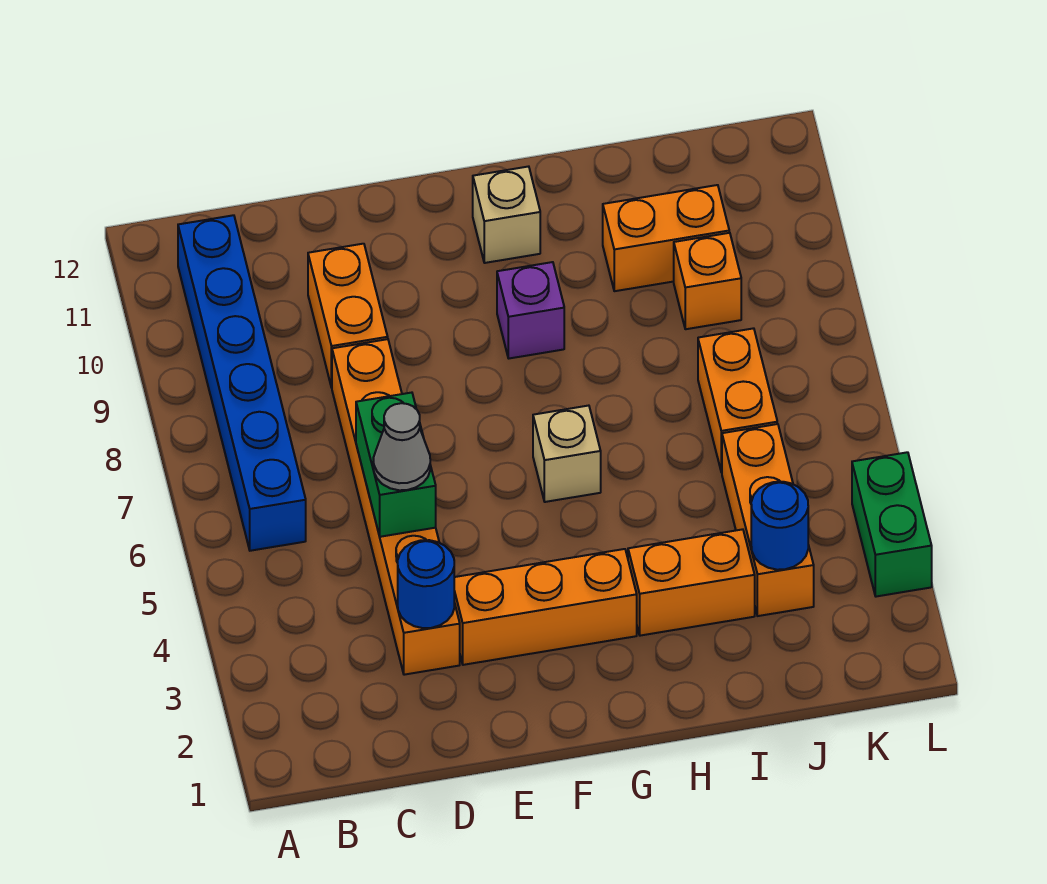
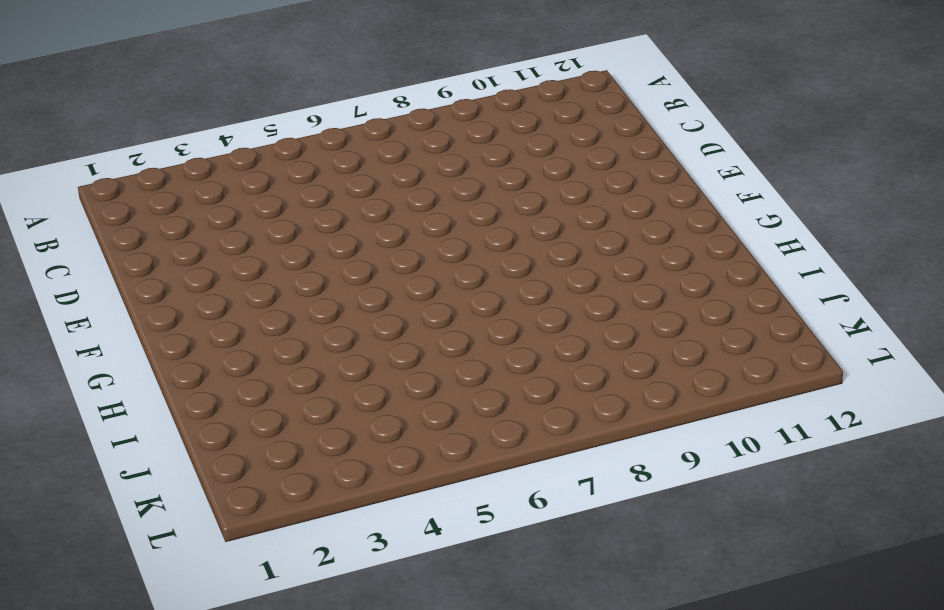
none -> blue 1x6 brick [178,215,306,551]
none -> orange 1x6 brick [332,339,460,675]
none -> orange 1x2 brick [308,244,388,388]

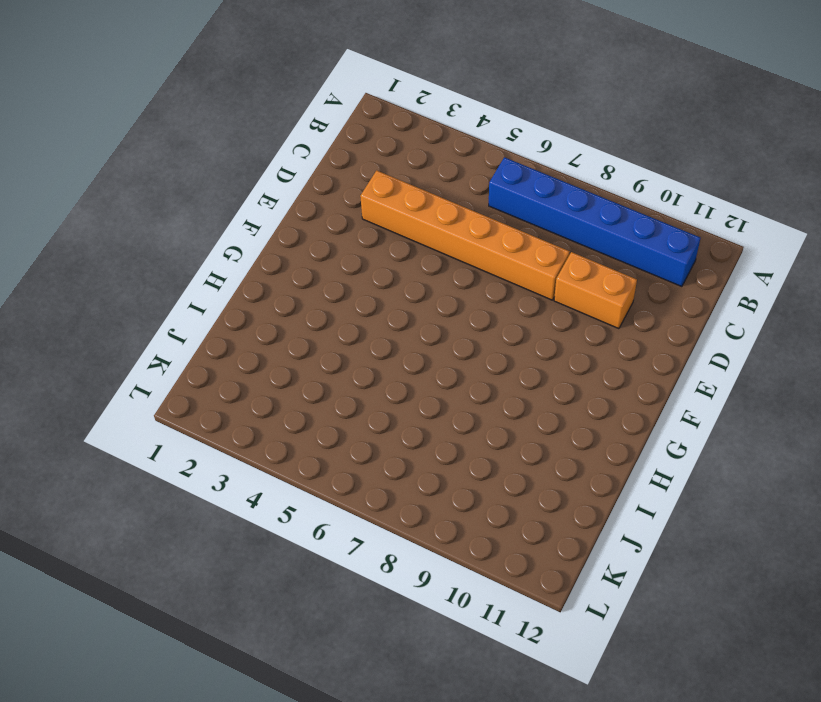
none -> orange 1x3 brick [454,549,637,665]
none -> tan 1x1 brick [533,406,601,502]
none -> purple 1x1 brick [497,262,564,358]

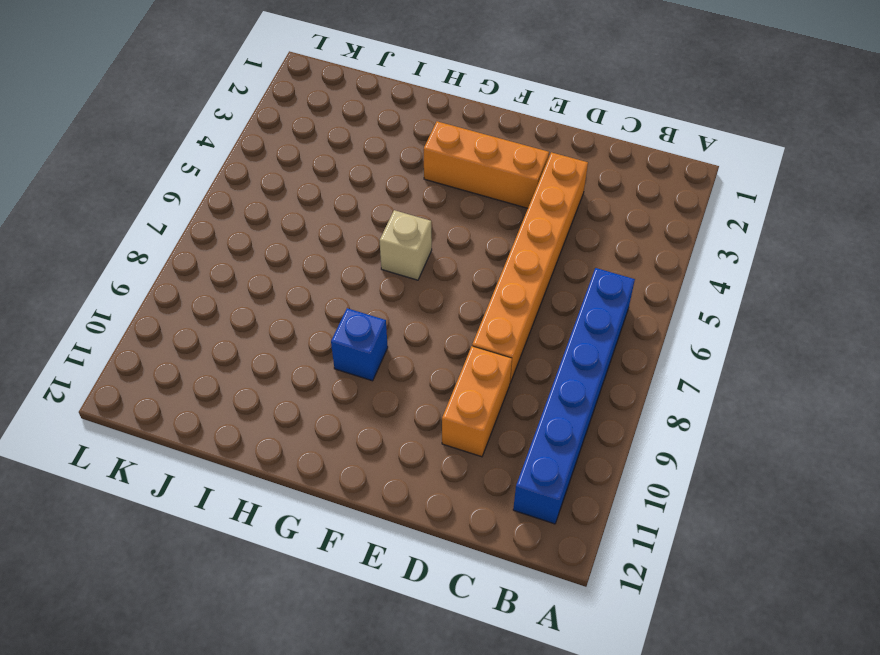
blue 1x1 brick [331,308,388,381] -> purple 1x1 brick [497,262,564,358]
none -> tan 1x1 brick [473,166,540,263]
none -> orange 1x2 brick [628,529,755,636]
none -> orange 1x2 brick [603,185,729,291]

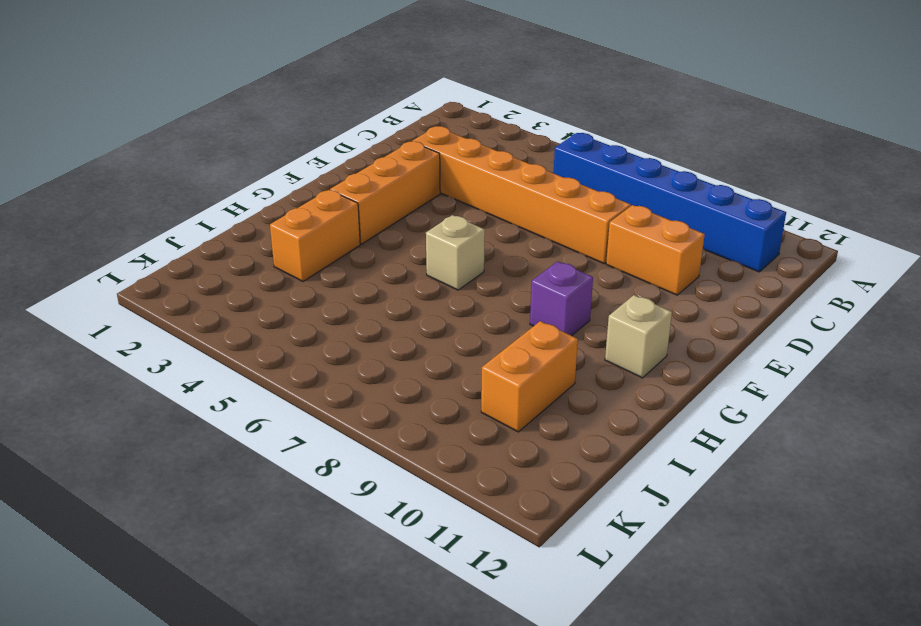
none -> orange 1x3 brick [722,424,814,616]
none -> orange 1x2 brick [698,328,777,472]
none -> orange 1x1 brick [674,233,741,329]

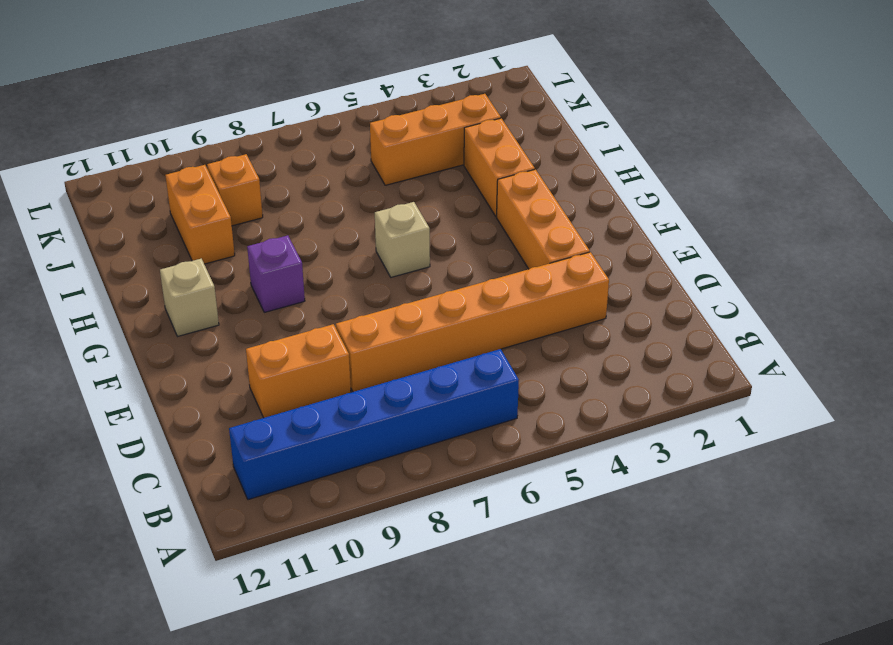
none -> orange 1x2 brick [698,328,777,472]
none -> green 1x2 brick [852,452,932,597]
none -> blue 1x1 round brick [398,540,454,628]

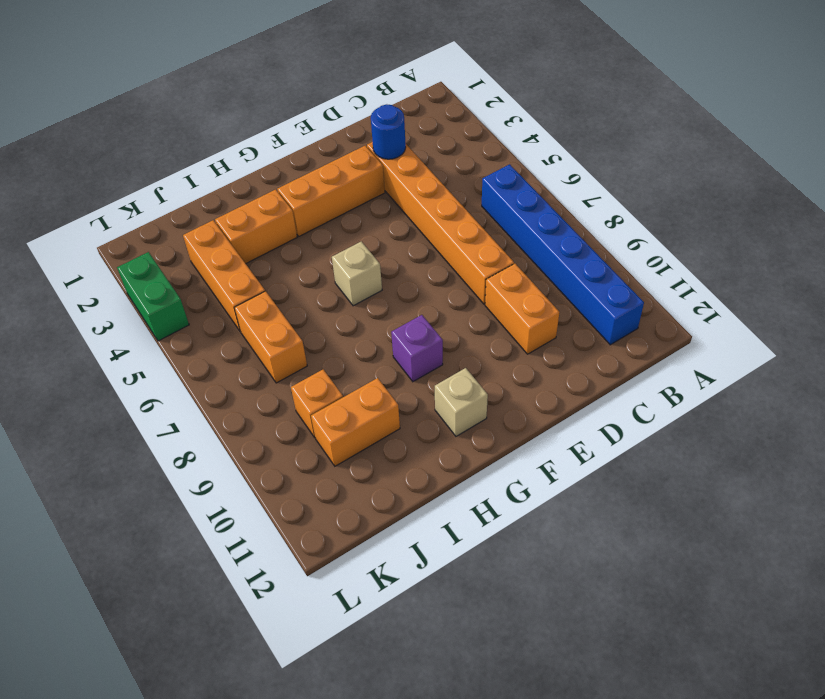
none -> green 1x2 brick [356,393,436,537]
none -> blue 1x1 round brick [751,482,808,570]
none -> grey 1x1 cone [373,403,430,490]

